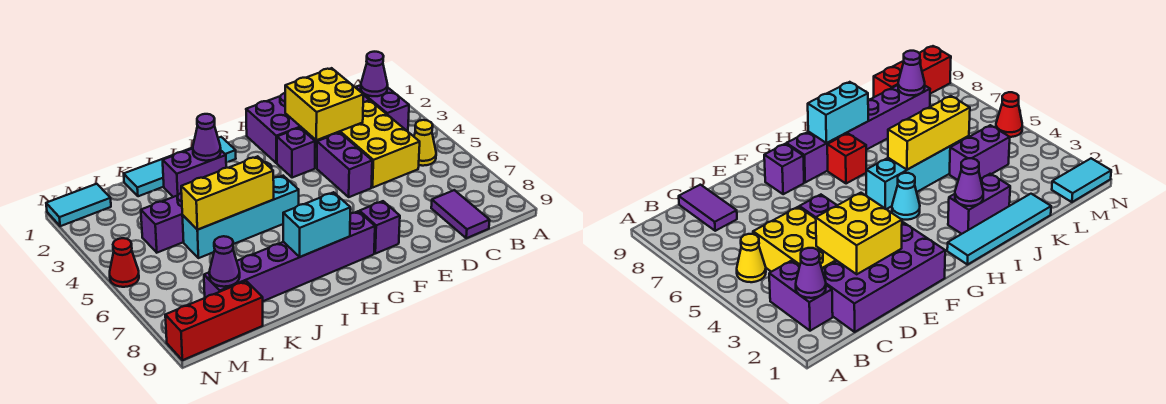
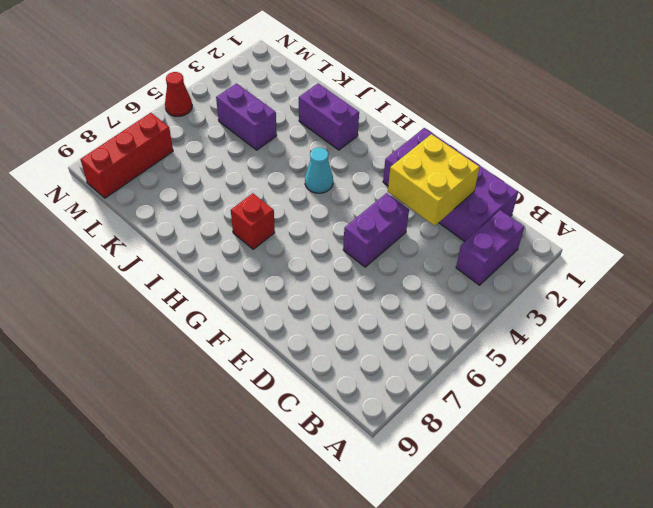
red 1x3 brick [81,113,173,198] -> red 1x3 brick turned to [165,281,263,360]
none -> yellow 1x1 cone [414,120,436,166]
none -> yellow 2x3 brick [325,101,420,187]
none -> purple 1x2 tile [431,190,490,238]

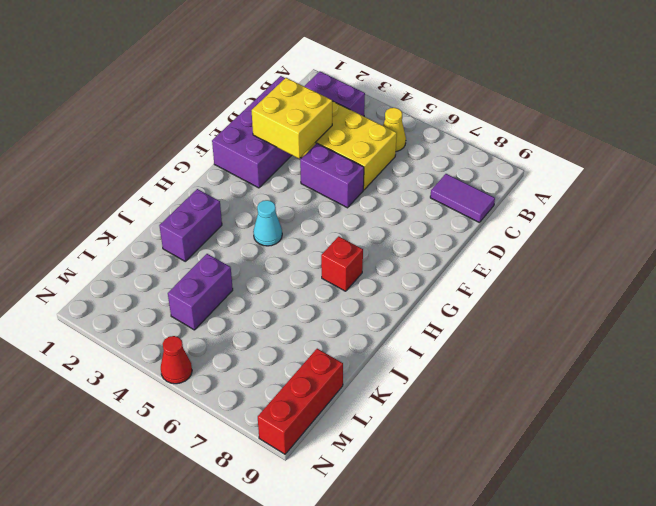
none -> purple 1x1 brick [277,128,315,178]
none -> purple 1x1 brick [360,201,400,254]
none -> purple 1x6 brick [204,211,375,301]

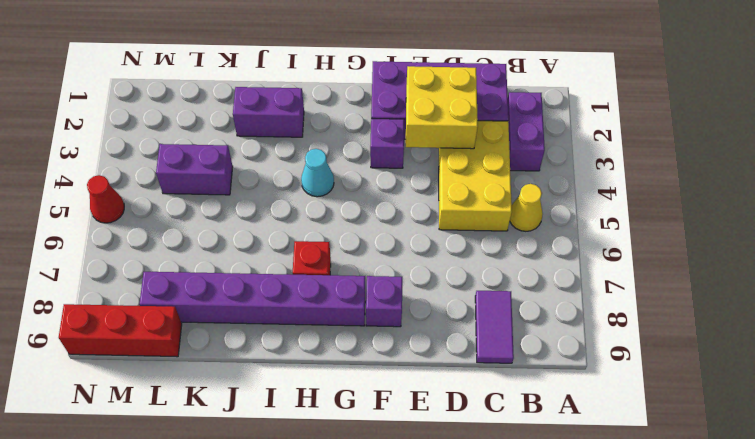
none -> purple 1x2 brick [317,133,372,197]
none -> cyan 1x4 tile [124,137,236,196]
none -> cyan 1x4 brick [182,176,299,258]

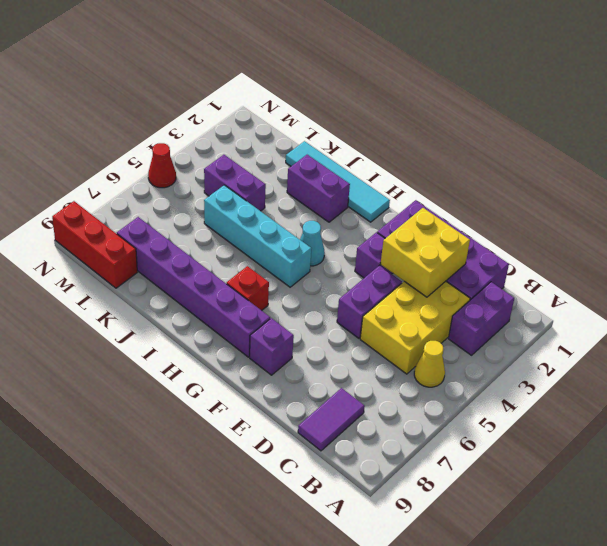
none -> cyan 1x2 tile [46,184,111,226]
none -> purple 1x1 cone [361,52,388,96]
none -> cyan 1x2 brick [283,192,350,257]

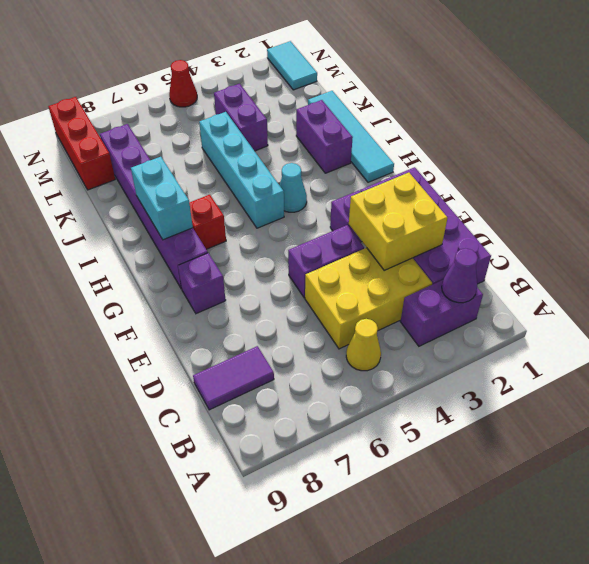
none -> purple 1x1 cone [193,114,221,161]
none -> yellow 1x3 brick [181,156,274,230]
none -> purple 1x1 cone [209,236,240,287]

